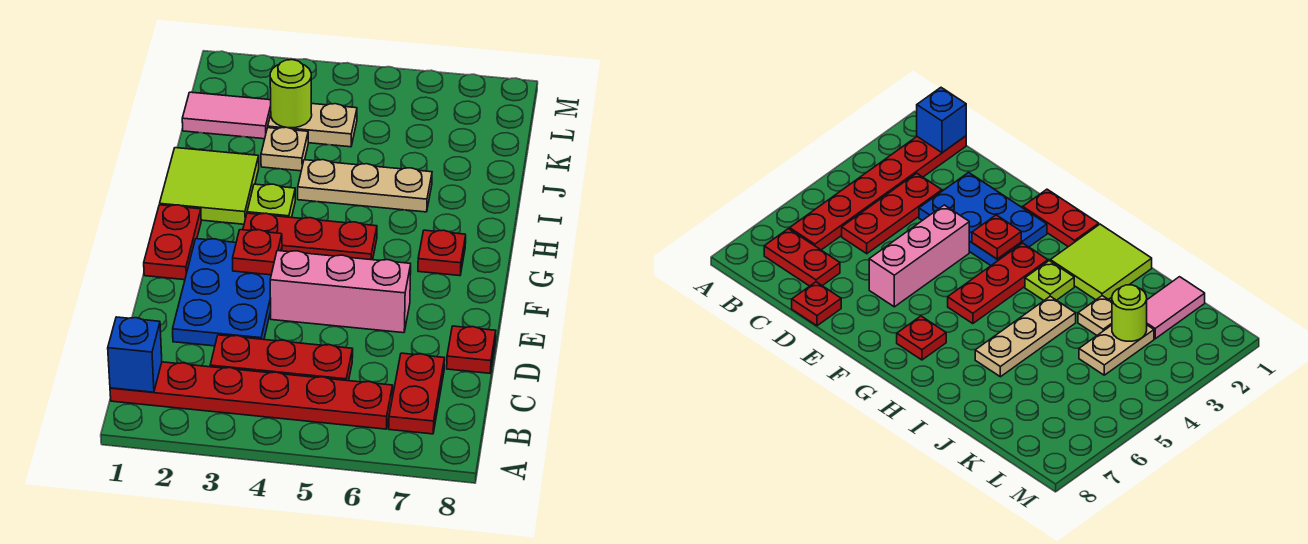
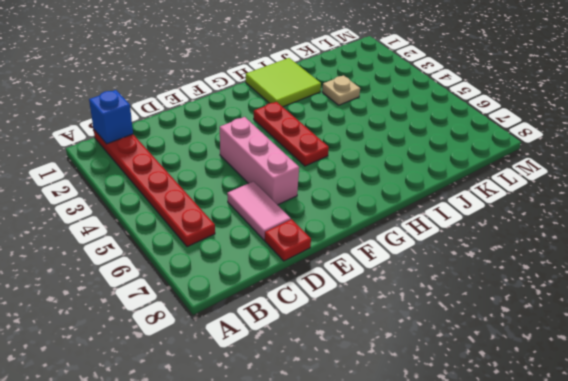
pink 1x2 tile [227,181,291,240] -> pink 1x2 tile moved to [182,92,271,139]
none -> red 1x2 plate [389,353,445,434]
none -> red 1x3 plate [210,335,353,381]
none -> blue 2x3 plate [173,239,282,346]

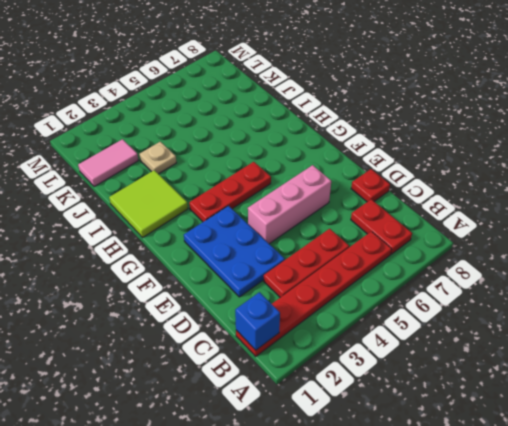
none -> red 1x2 plate [144,205,201,280]
none -> red 1x1 plate [418,230,466,276]
none -> lime 1x1 plate [247,184,295,218]

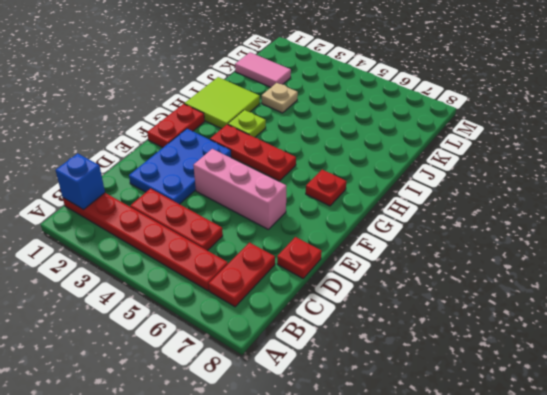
none -> tan 1x3 plate [298,160,432,212]
none -> tan 1x2 plate [268,104,357,147]
none -> red 1x1 plate [233,230,282,275]

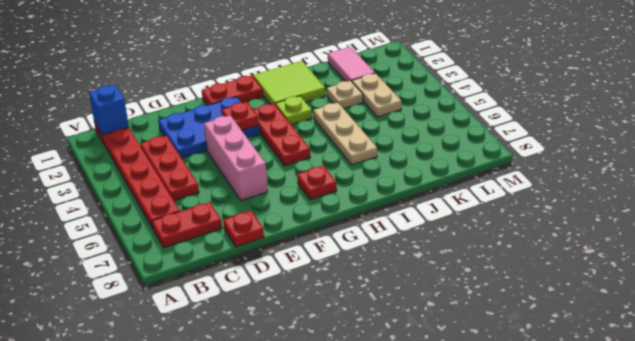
none -> lime 1x1 round brick [270,60,312,128]

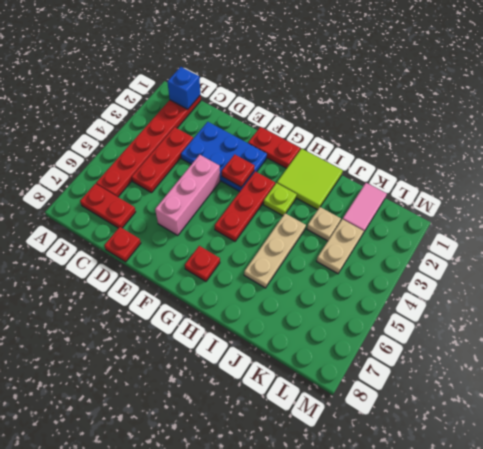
none -> lime 1x1 round brick [270,60,312,128]

